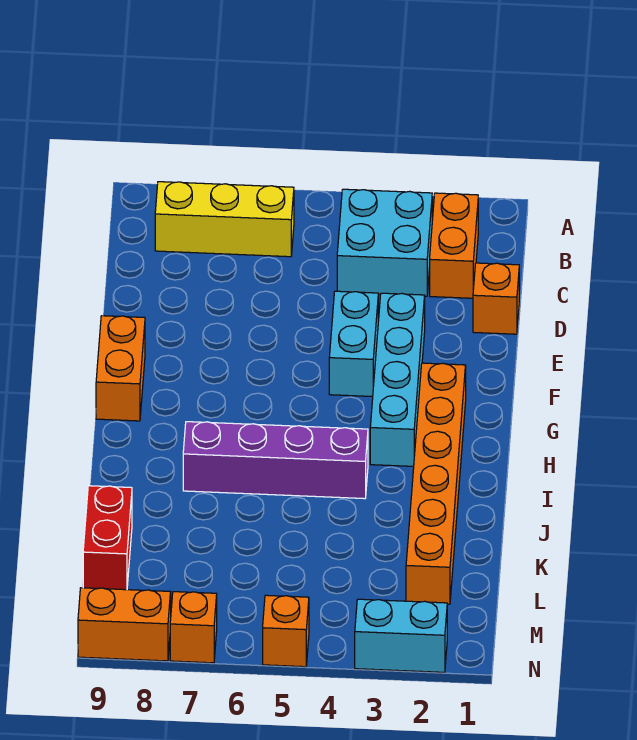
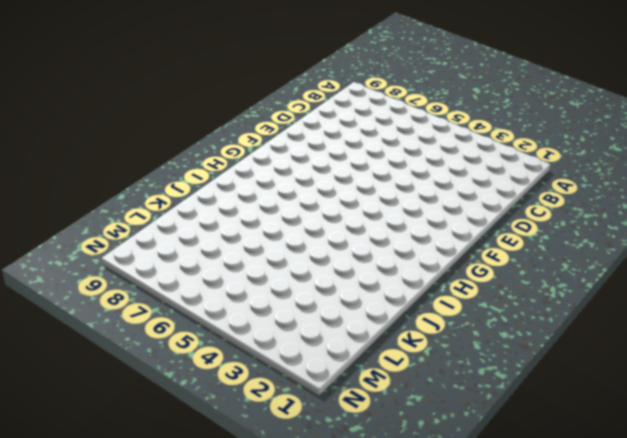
none -> orange 1x2 brick [430,193,478,298]
none -> cyan 2x2 brick [337,189,432,296]
none -> yellow 1x3 brick [155,182,294,257]

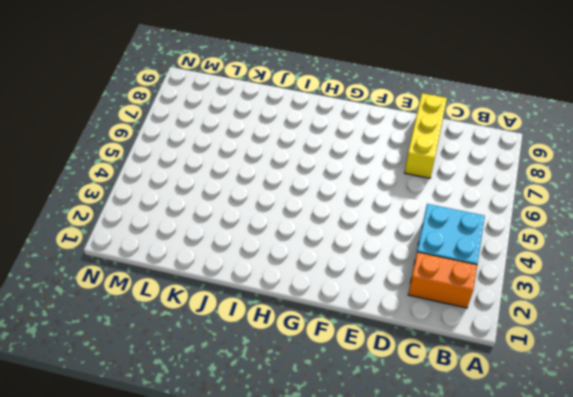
yellow 1x3 brick [405,93,447,178] -> yellow 1x3 brick moved to [155,182,294,257]
none -> orange 1x1 brick [473,263,519,334]
none -> cyan 1x4 brick [370,293,425,466]
none -> cyan 1x2 brick [329,291,378,397]

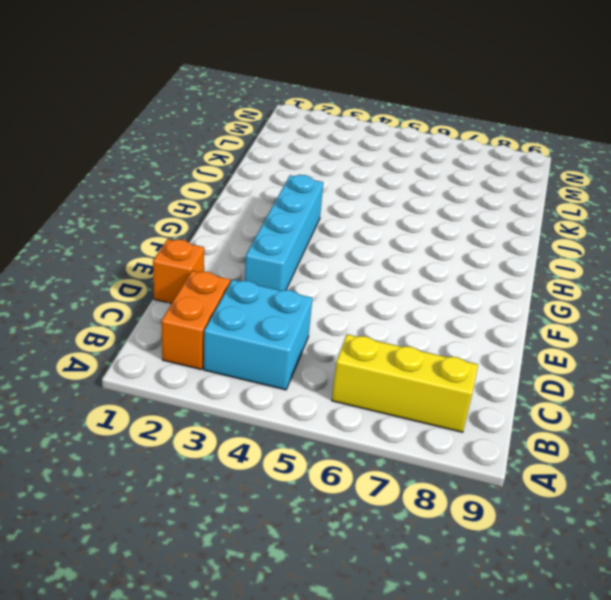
none -> cyan 1x2 brick [329,291,378,397]
none -> orange 1x2 brick [96,316,145,421]
none -> orange 1x6 brick [406,363,466,604]

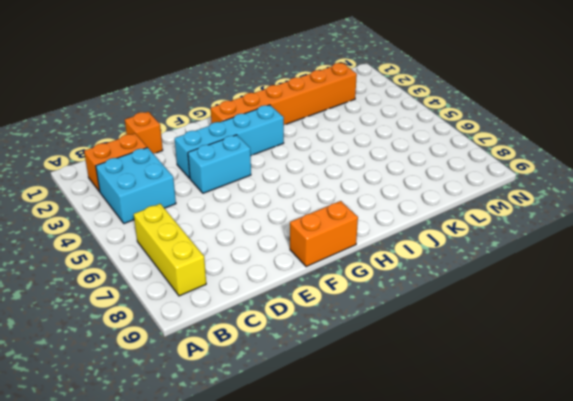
none -> purple 1x4 brick [183,422,368,499]
none -> red 1x2 brick [83,486,132,590]
none -> cyan 1x2 brick [355,599,447,672]

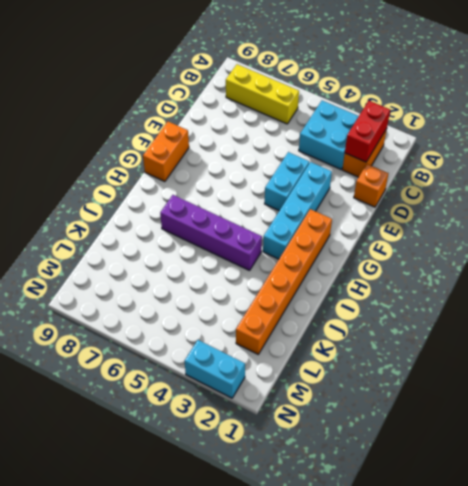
red 1x2 brick [345,101,390,162] -> red 1x2 brick moved to [83,486,132,590]
none -> orange 1x1 brick [263,595,309,667]
none -> orange 1x1 brick [170,592,217,663]
none -> orange 1x2 brick [78,588,171,661]

